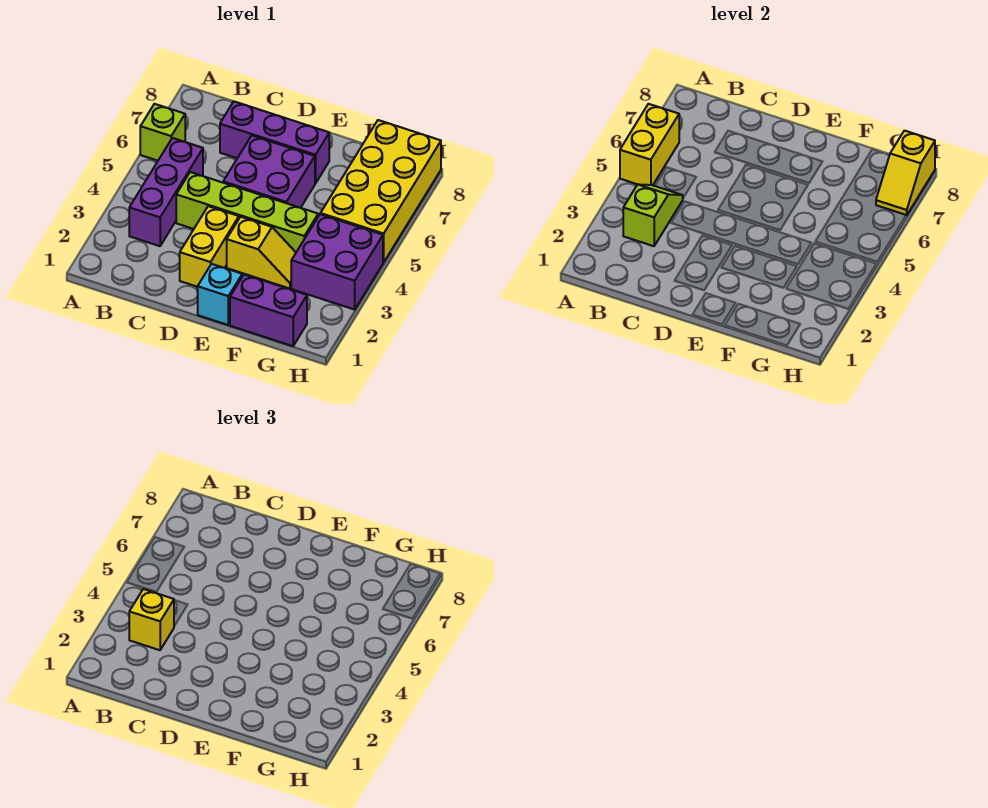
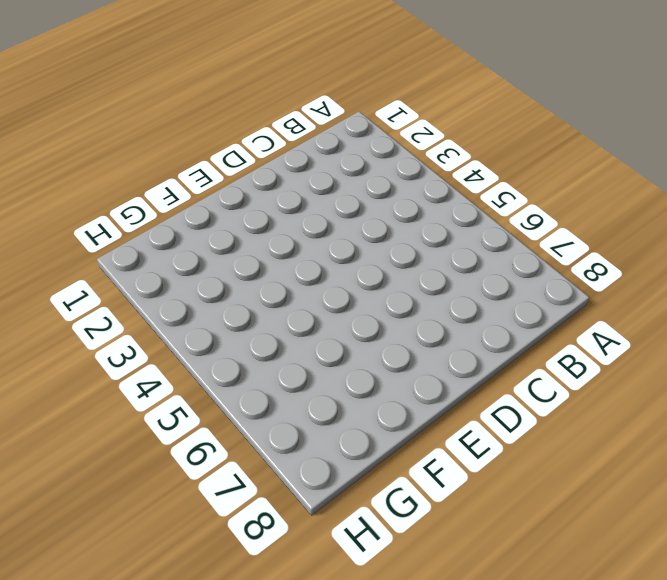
none -> lime 1x1 brick [140,104,185,161]
none -> purple 1x3 brick [129,138,203,246]
none -> lime 1x4 brick [176,172,318,252]

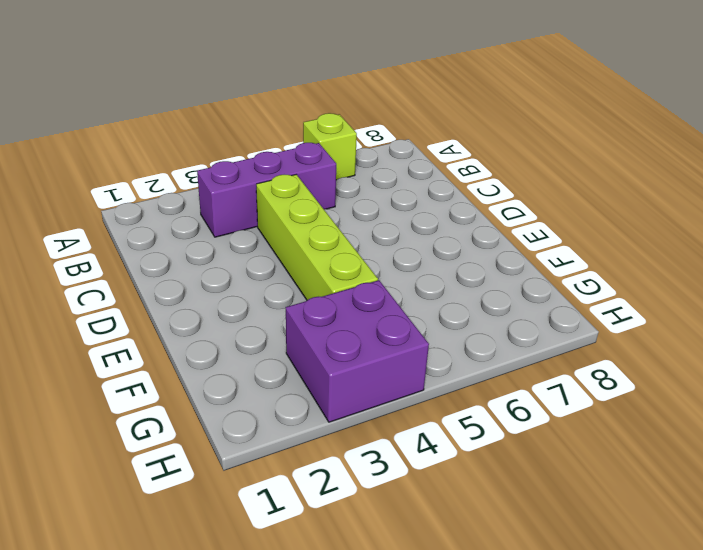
none -> purple 1x3 brick [220,101,329,184]
none -> yellow 1x2 brick [180,206,239,287]
none -> purple 2x2 brick [223,136,315,208]

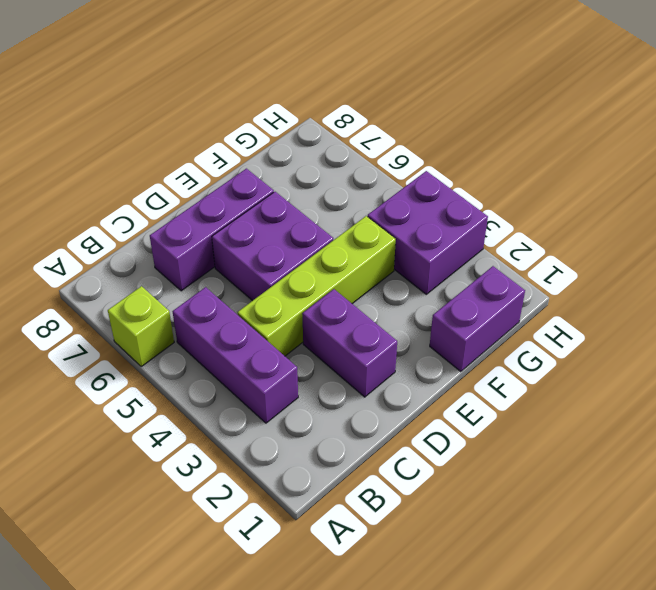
purple 1x2 brick [302,289,397,397] -> yellow 1x2 brick [180,206,239,287]
none -> cyan 1x1 brick [198,264,242,325]
none -> yellow 1x2 slope [227,217,296,288]
none -> yellow 2x4 brick [320,120,441,262]

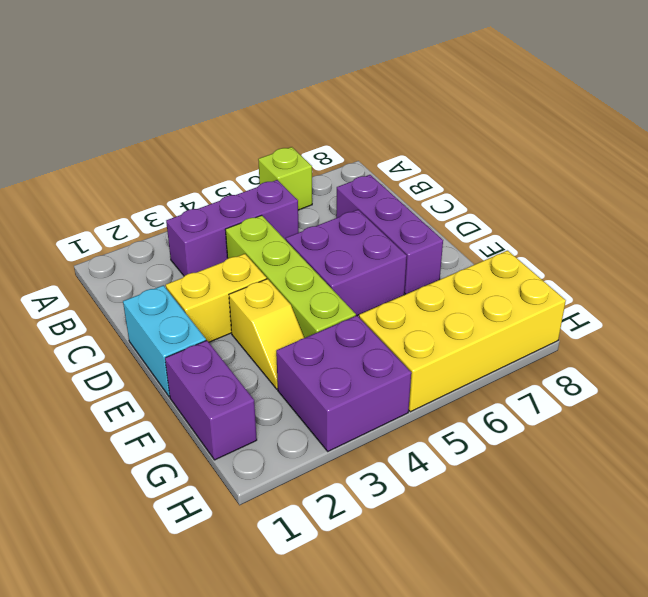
cyan 1x2 brick [123,285,206,397] -> cyan 1x1 brick [198,264,242,325]
none -> yellow 1x2 brick [620,104,679,185]
none -> lime 1x2 slope [623,184,683,246]
none -> yellow 1x2 slope [876,131,935,215]

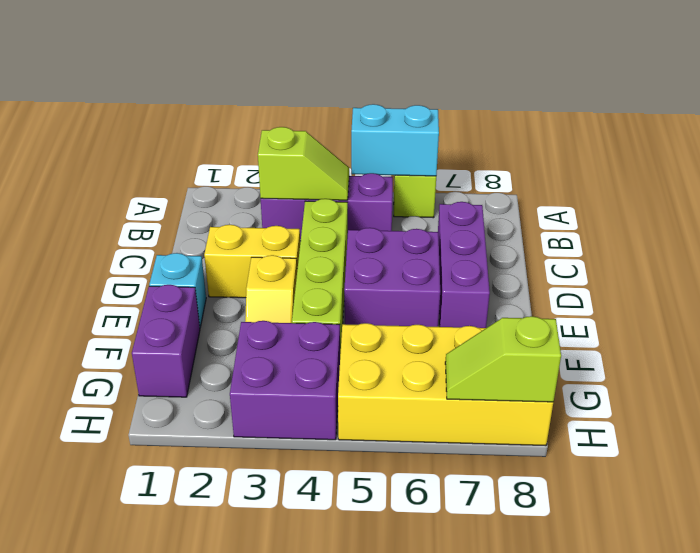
cyan 1x2 brick [351,104,439,176] -> yellow 1x2 brick [620,104,679,185]
lime 1x2 slope [445,316,561,402] -> yellow 1x2 slope [876,131,935,215]
none -> yellow 1x1 brick [129,589,174,650]

